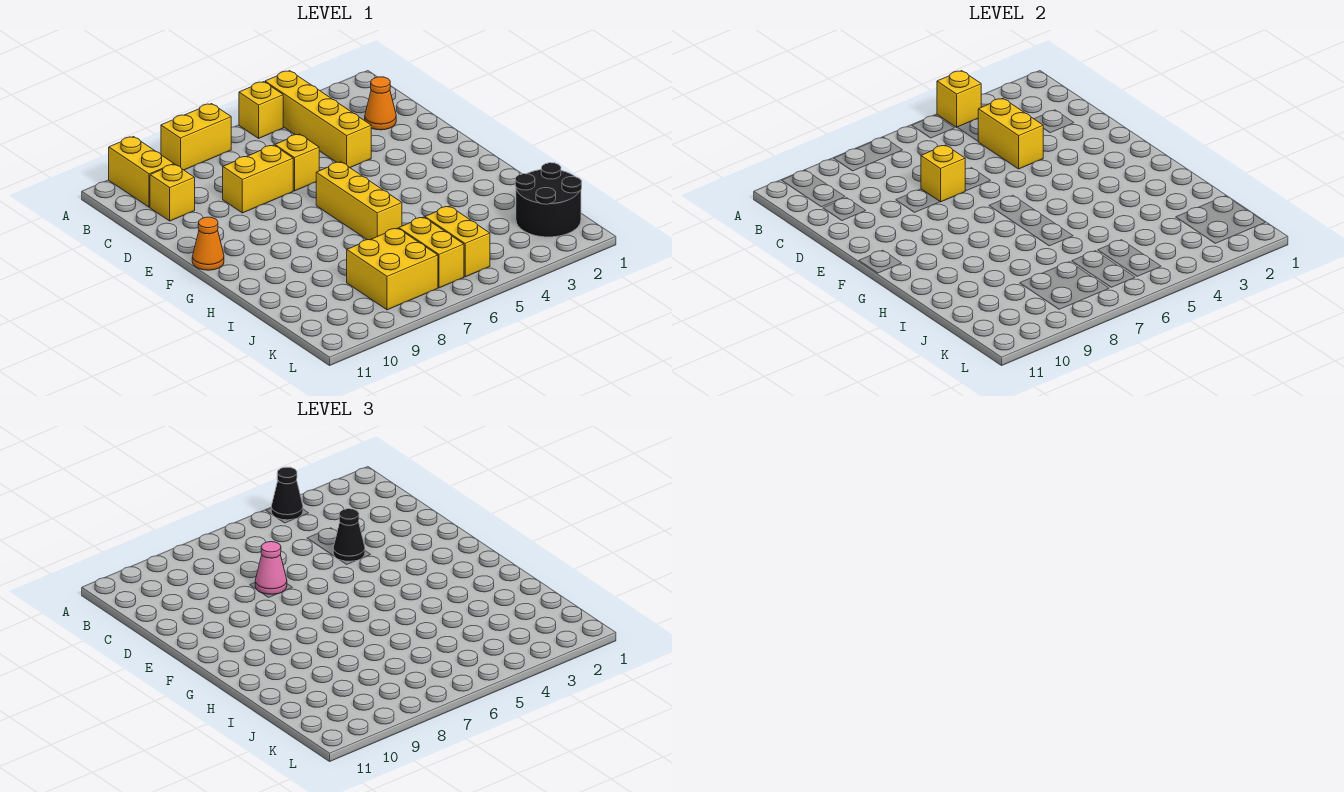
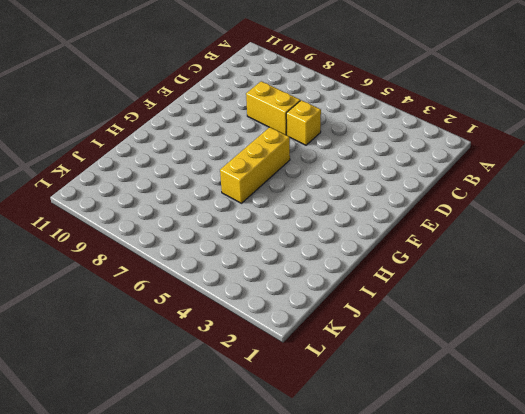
none -> yellow 1x4 brick [265,71,371,167]
none -> yellow 1x1 brick [239,82,283,138]
none -> yellow 1x2 brick [161,104,231,170]

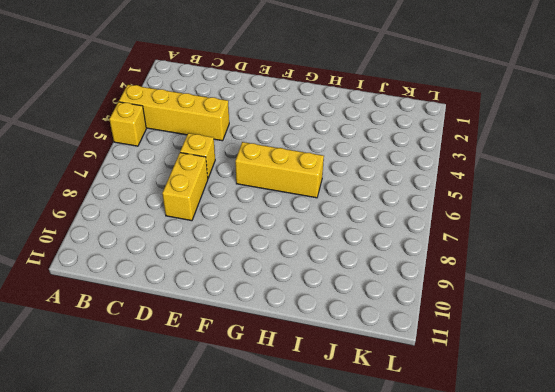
none -> yellow 1x2 brick [161,104,231,170]
none -> yellow 1x2 brick [109,137,174,207]
none -> orange 1x1 cone [365,77,396,130]

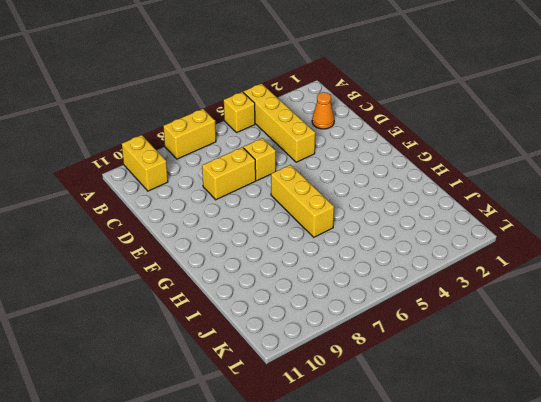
none -> yellow 1x1 brick [150,164,195,221]
none -> orange 1x1 cone [192,217,224,270]
none -> black 2x2 round brick [515,163,582,237]

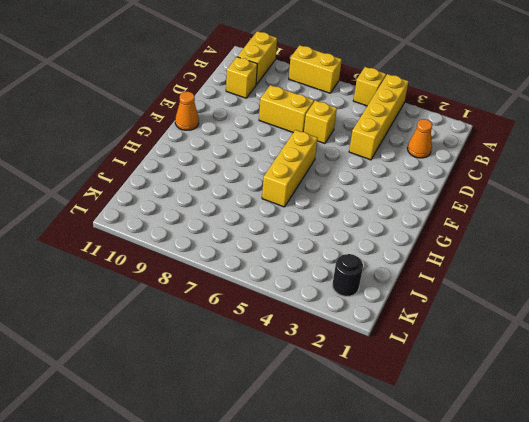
black 1x1 round brick [332,254,363,296] -> black 2x2 round brick [515,163,582,237]
none -> yellow 1x2 brick [425,206,490,277]
none -> yellow 1x2 brick [399,217,464,288]
none -> yellow 2x2 brick [347,228,438,310]

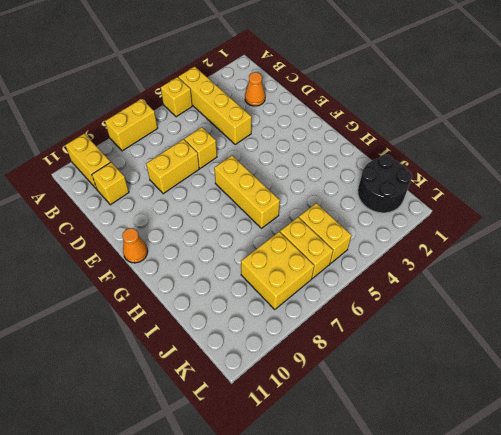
none -> yellow 1x1 brick [937,71,981,127]
none -> yellow 1x2 brick [978,98,1044,169]
none -> yellow 1x1 brick [921,145,965,202]

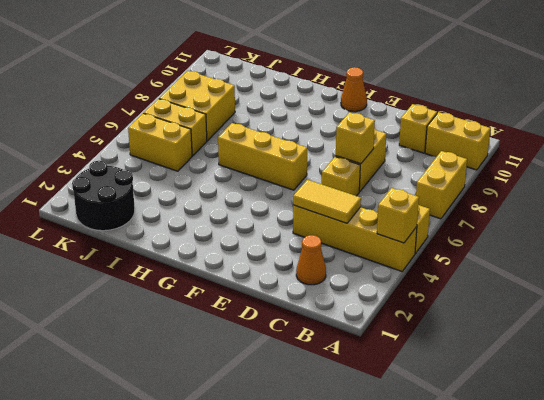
yellow 1x2 tile [293,180,361,223] -> yellow 1x2 brick [978,98,1044,169]
none -> black 1x1 cone [271,467,303,520]
none -> black 1x1 cone [333,509,365,561]
none -> pink 1x1 cone [255,542,287,594]

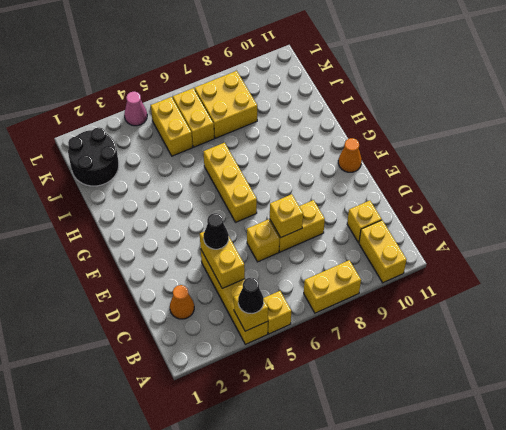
pink 1x1 cone [124,92,147,126] -> pink 1x1 cone moved to [255,542,287,594]

